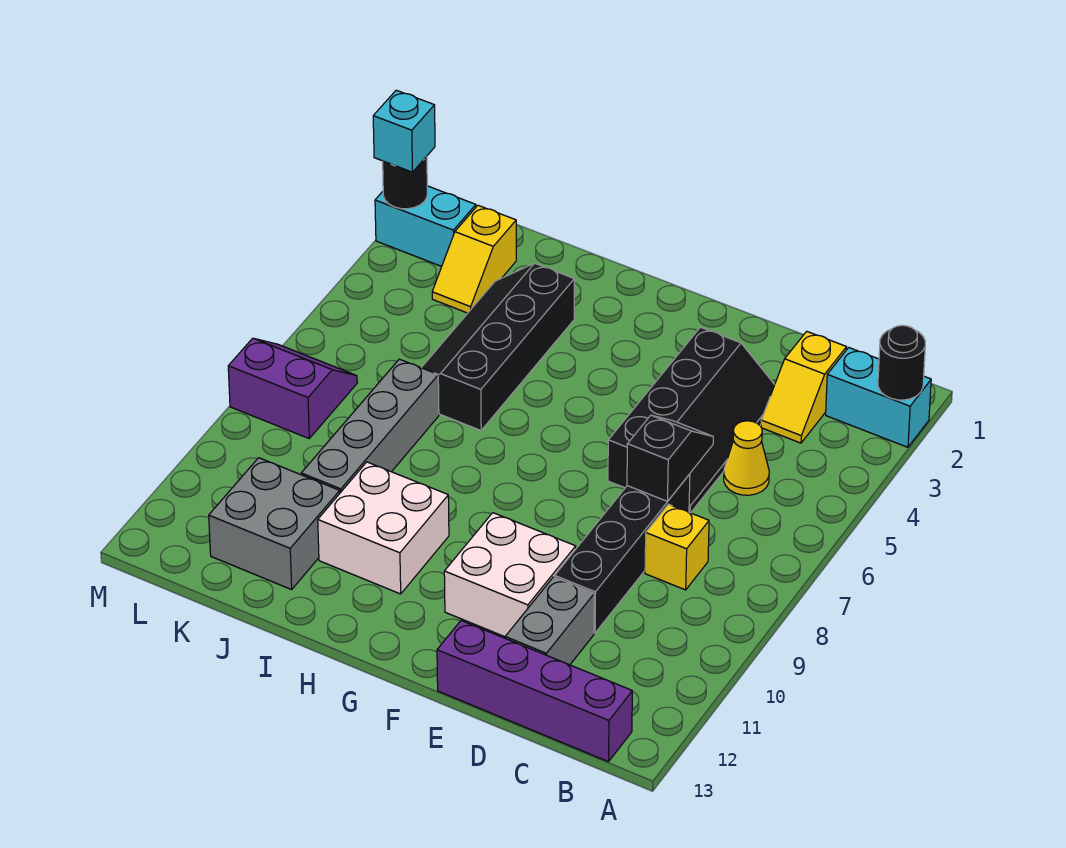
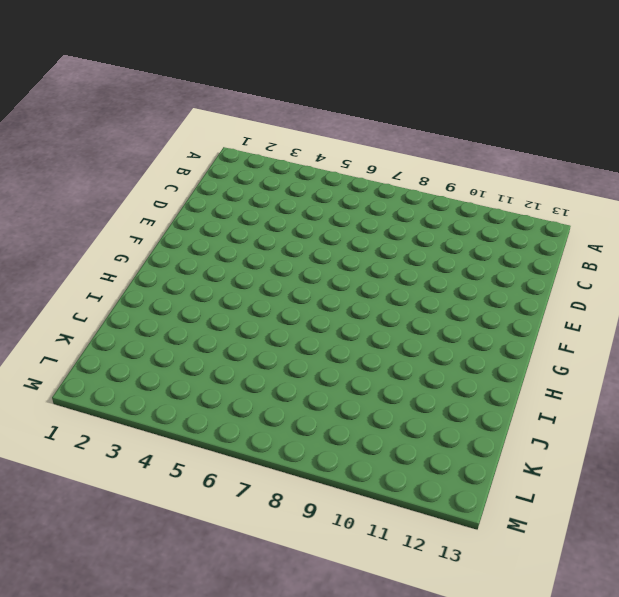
none -> cyan 1x2 brick [826,348,931,447]
none -> purple 1x4 brick [437,621,632,762]
none -> yellow 1x2 slope [761,331,847,443]

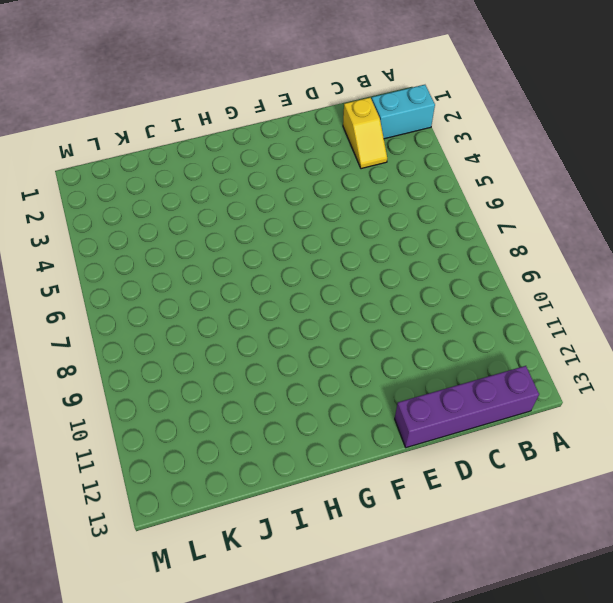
none -> yellow 1x1 cone [724,421,769,495]
none -> yellow 1x1 brick [645,504,709,590]
none -> black 2x4 slope [608,327,775,513]

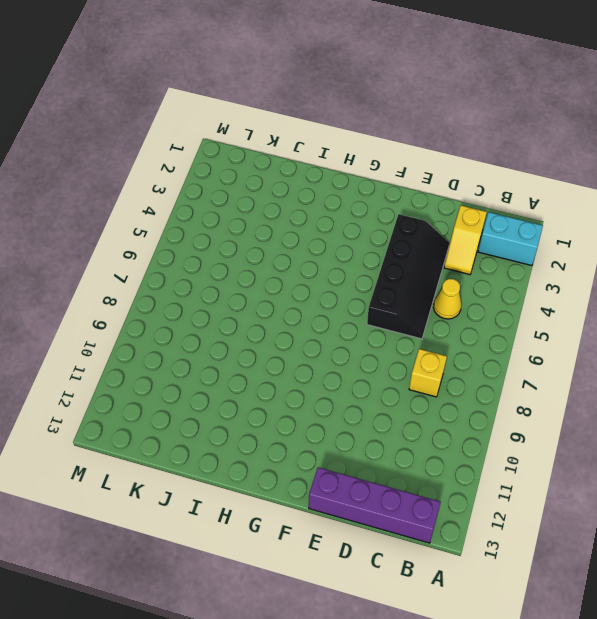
none -> black 1x4 brick [555,474,690,633]
none -> grey 1x2 brick [505,577,594,665]
none -> white 2x2 brick [444,513,576,637]

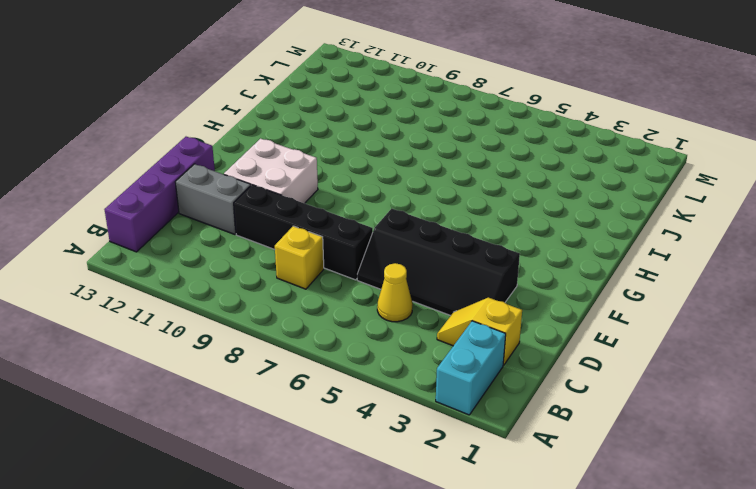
none -> white 2x2 brick [318,462,449,594]
none -> black 2x4 slope [421,263,574,430]
none -> grey 1x4 brick [301,359,439,493]

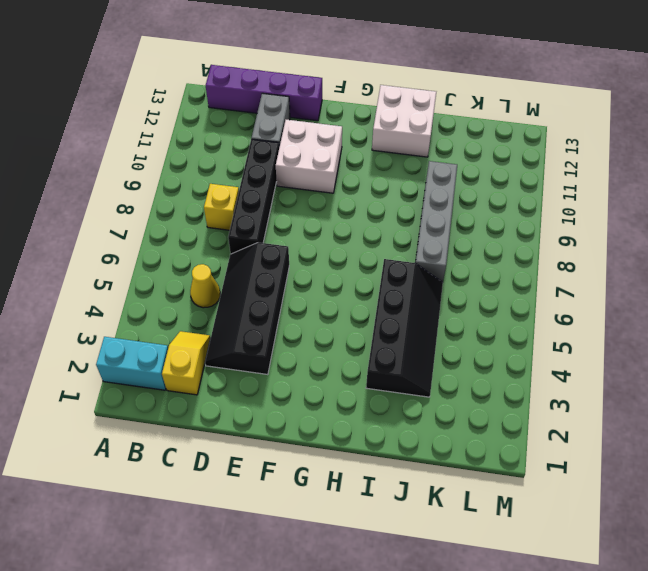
white 2x2 brick [372,85,436,157] -> white 2x2 brick moved to [318,462,449,594]
none -> grey 2x2 brick [209,458,340,590]
none -> yellow 1x2 slope [432,205,516,313]
none -> cyan 1x2 brick [375,186,476,266]

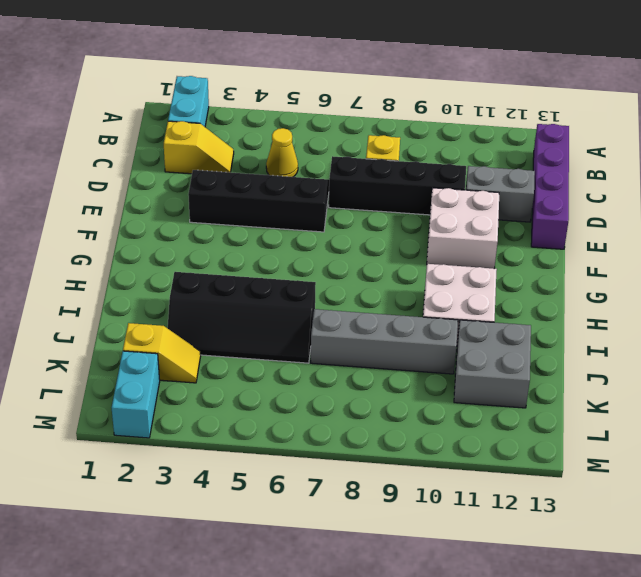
none -> purple 2x2 slope [228,338,357,438]
none -> black 1x1 round brick [878,325,925,400]
none -> black 1x2 slope [627,415,713,501]

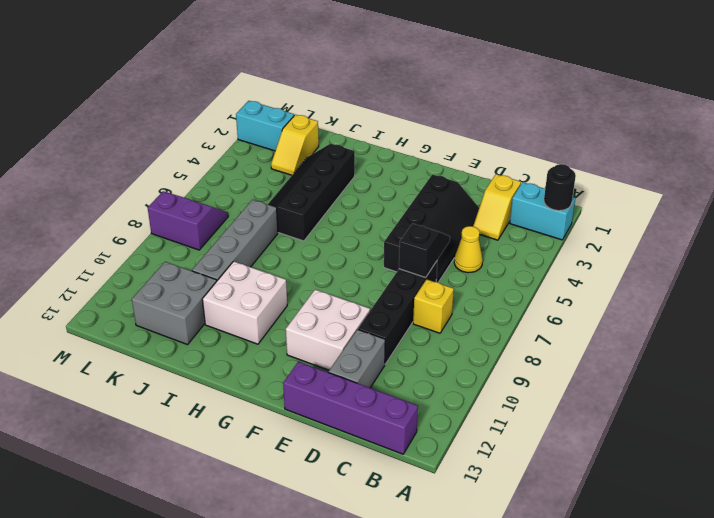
none -> black 1x1 round brick [383,157,427,209]
none -> cyan 1x1 brick [373,90,435,172]

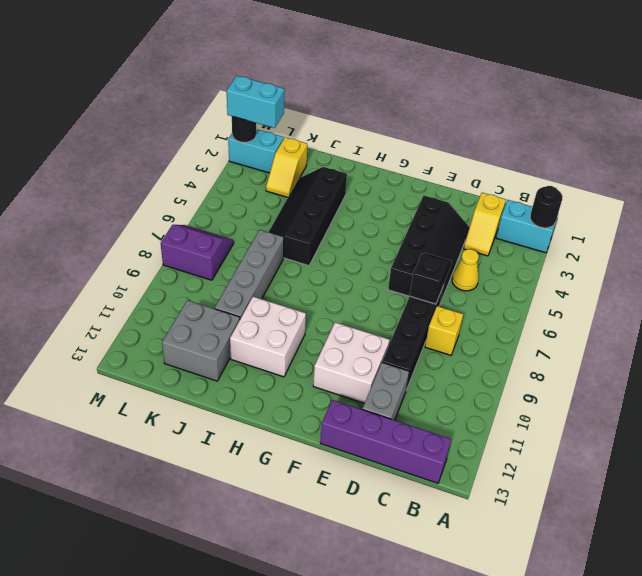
cyan 1x2 brick [227,76,284,128] -> cyan 1x1 brick [373,90,435,172]

